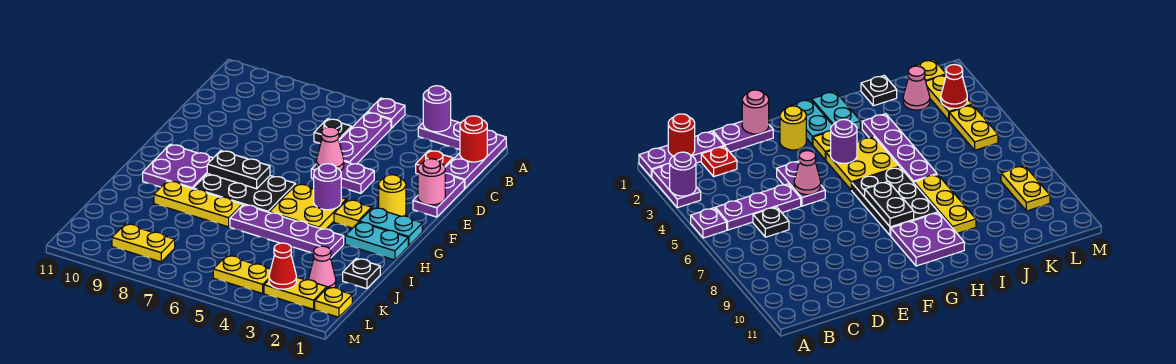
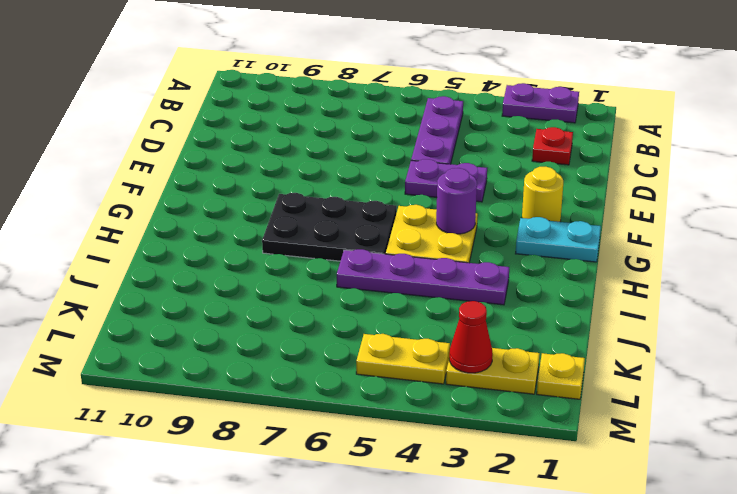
none -> purple 1x3 plate [445,130,506,188]
none -> purple 1x1 plate [368,98,405,128]
none -> black 1x1 plate [314,119,352,143]
none -> purple 1x2 plate [413,173,464,217]

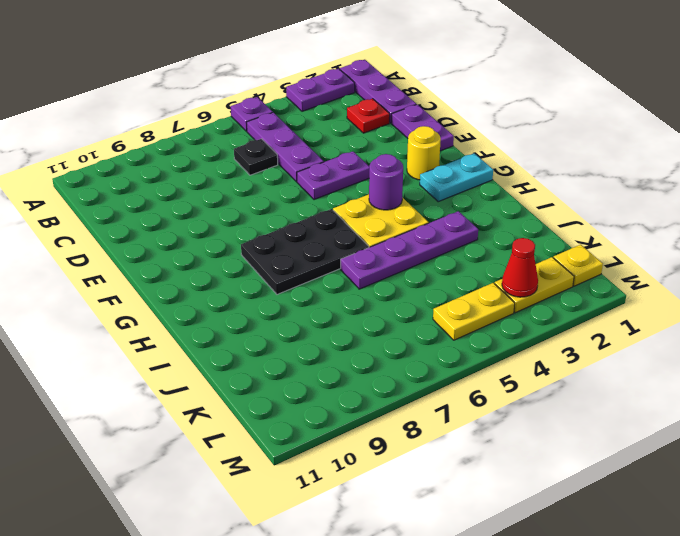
none -> yellow 1x1 plate [334,200,372,228]
none -> purple 2x2 plate [143,144,213,189]
none -> cyan 1x2 plate [345,222,408,260]
none -> yellow 1x3 plate [154,181,242,227]

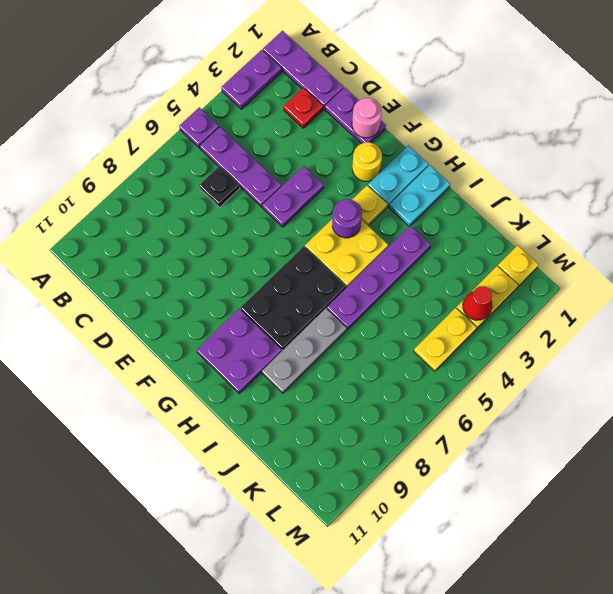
grey 1x3 plate [262,308,347,393] -> yellow 1x3 plate [154,181,242,227]
none -> black 1x1 plate [343,258,380,289]
none -> pink 1x1 cone [309,246,336,288]
none -> yellow 1x2 plate [112,224,175,262]
none -> purple 1x1 round brick [423,86,451,132]

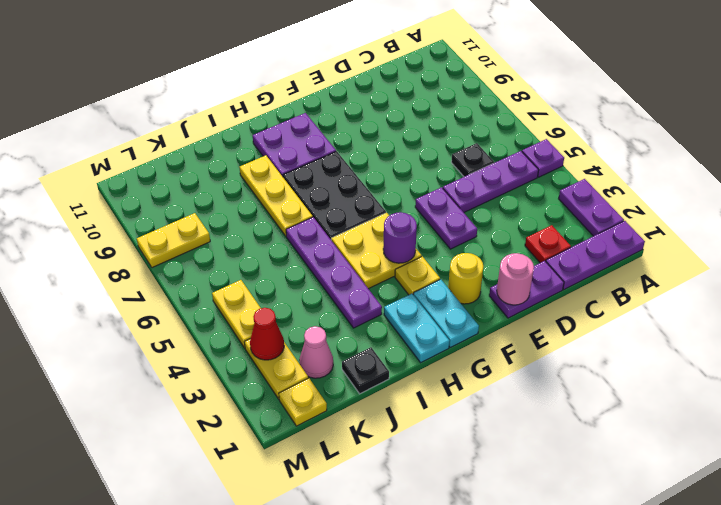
yellow 1x2 plate [137,213,210,268] -> yellow 1x2 plate turned to [112,224,175,262]
none -> purple 1x1 round brick [423,86,451,132]
none -> red 1x1 round brick [460,116,487,162]
none -> pink 1x1 cone [316,127,344,171]
none -> black 1x2 plate [207,151,270,189]

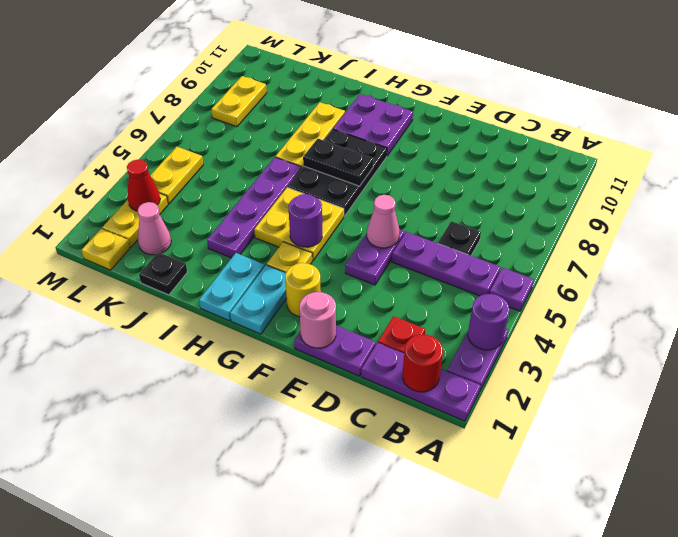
black 1x2 plate [303,139,374,186] -> black 1x2 plate turned to [207,151,270,189]

